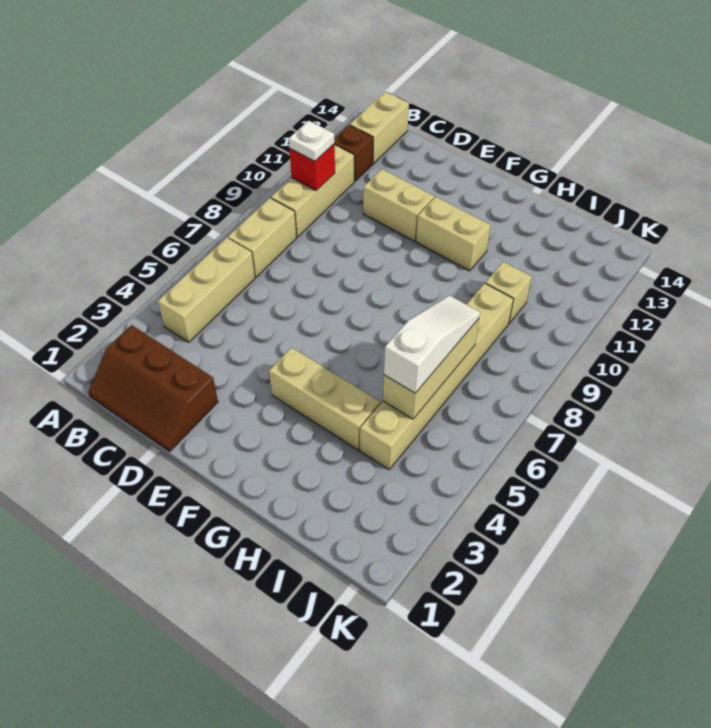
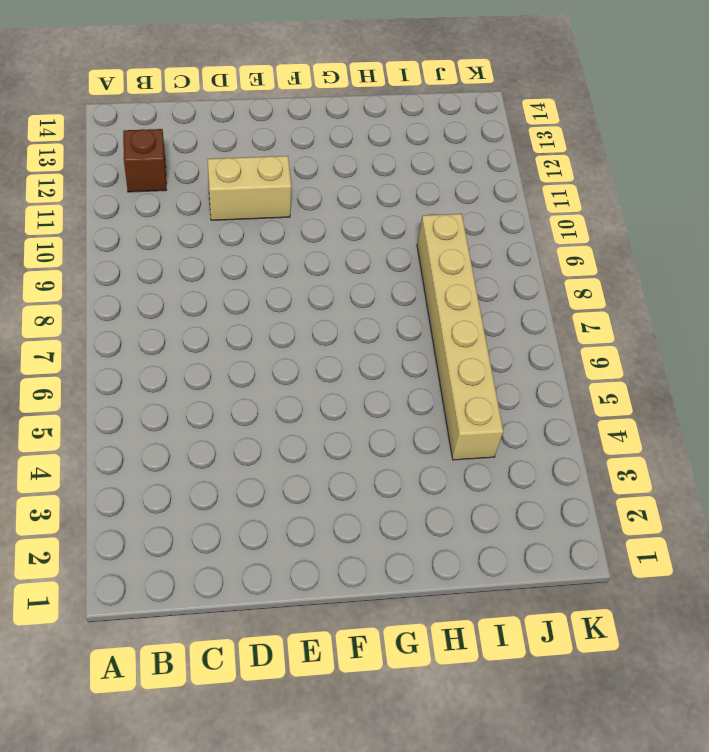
none -> brown 2x3 slope [89,325,218,451]
none -> tan 1x3 brick [158,238,255,342]
none -> tan 1x2 brick [228,198,296,277]

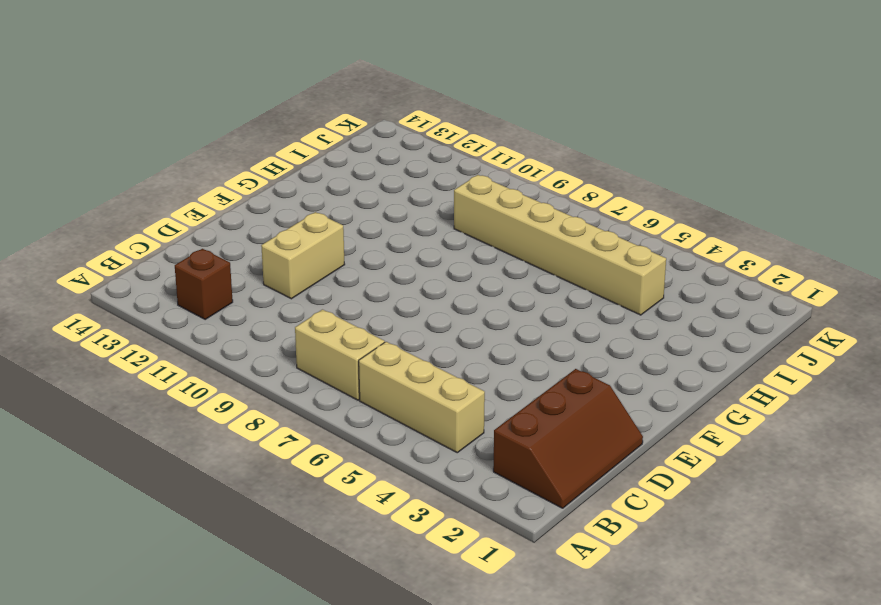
none -> tan 1x3 brick [271,145,354,237]
none -> tan 1x2 brick [350,92,409,164]
none -> tan 1x3 brick [269,347,380,450]

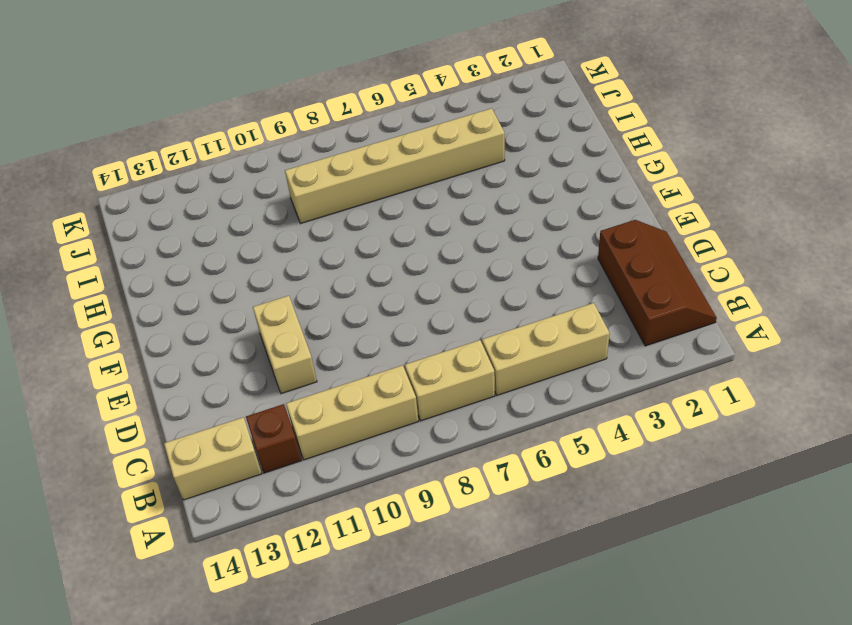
none -> tan 1x3 brick [269,347,380,450]
none -> tan 1x2 brick [416,197,491,271]
none -> tan 1x1 brick [485,262,532,323]

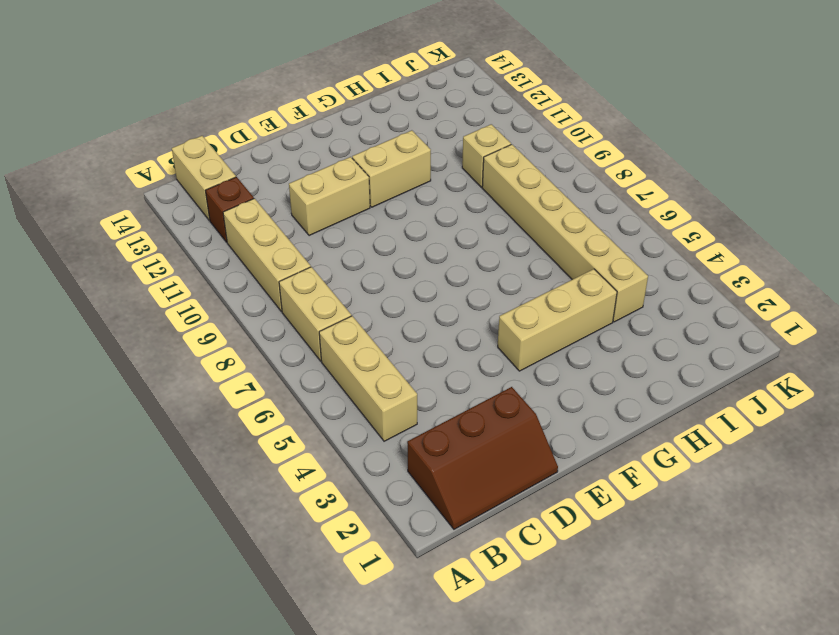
none -> red 1x1 brick [290,144,335,190]
none -> tan 1x3 brick [383,319,479,419]
none -> white 1x1 plate [289,121,334,161]

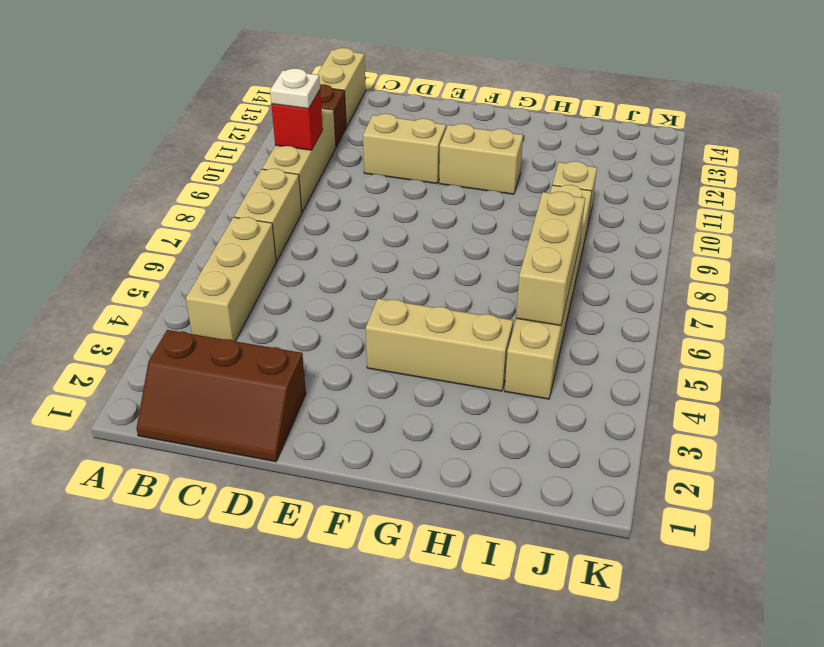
none -> white 1x3 slope [384,296,480,393]

